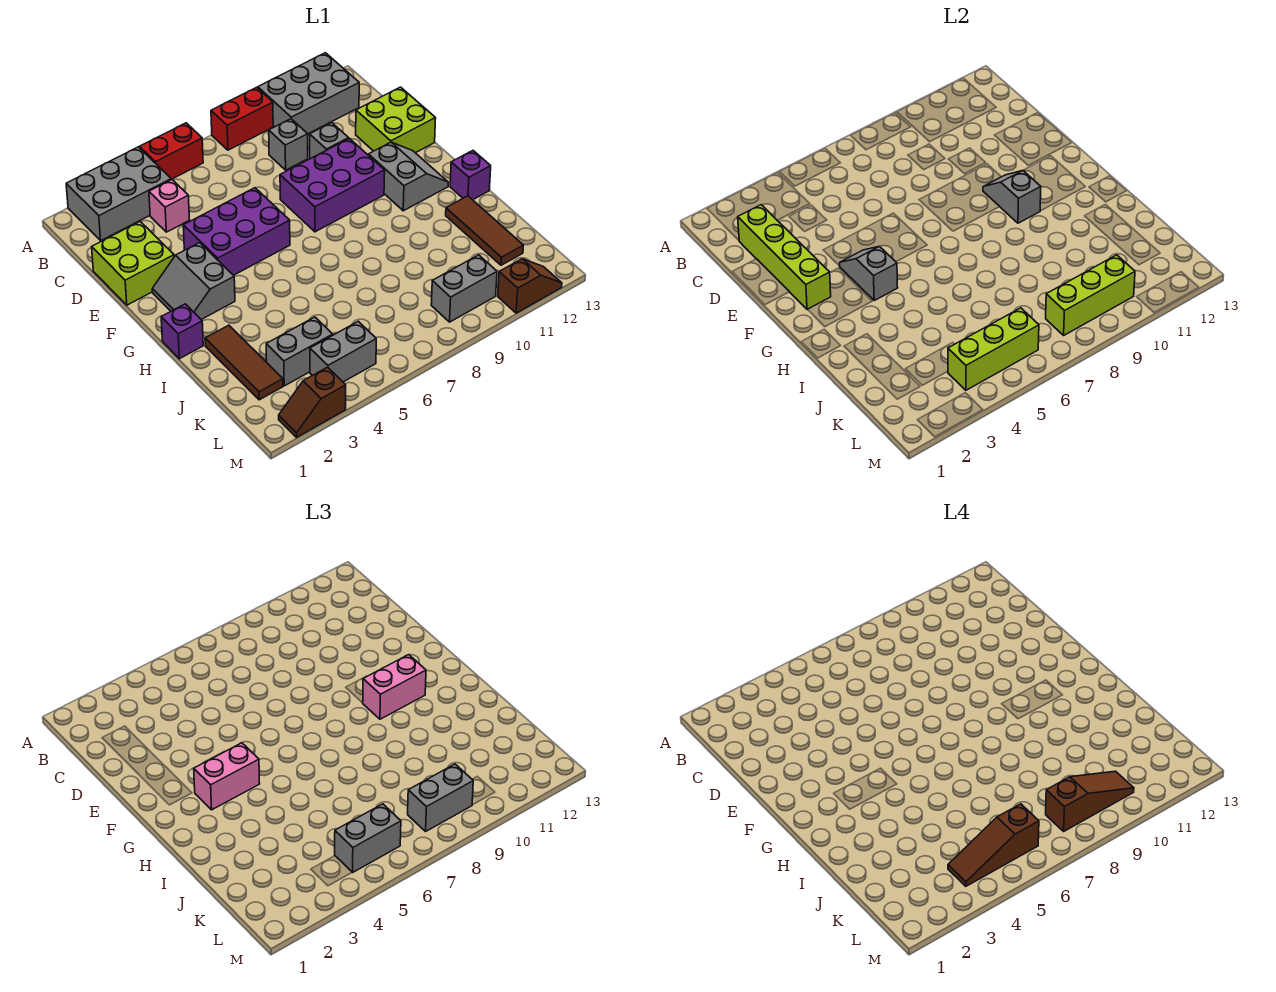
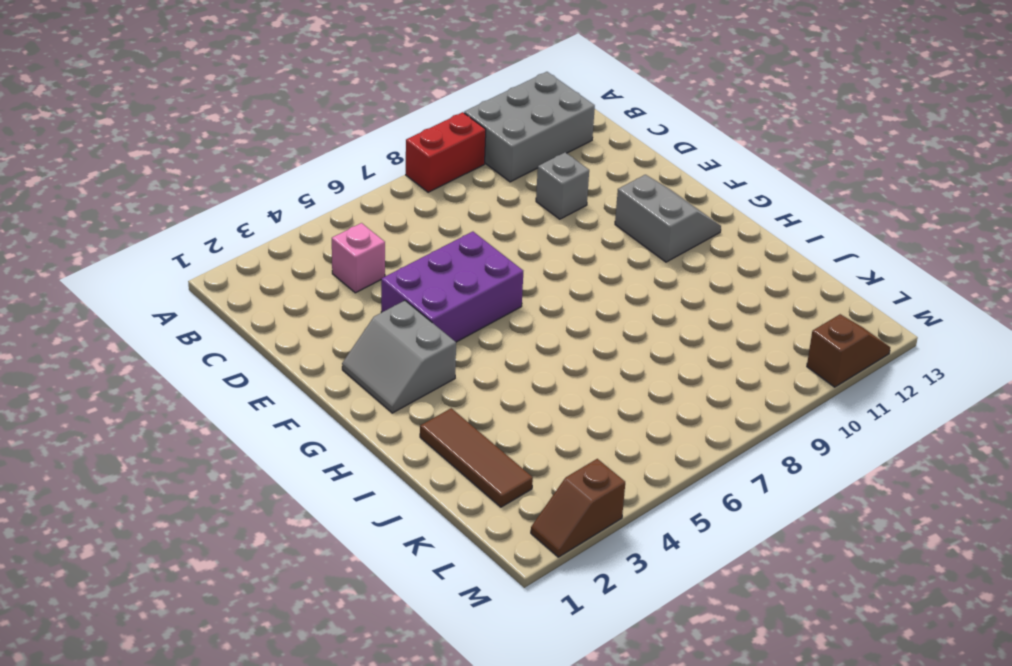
none -> grey 2x3 brick [66,147,171,240]
none -> red 1x2 brick [140,123,203,179]
none -> grey 1x1 brick [269,119,308,170]
none -> lime 2x2 brick [92,222,174,305]

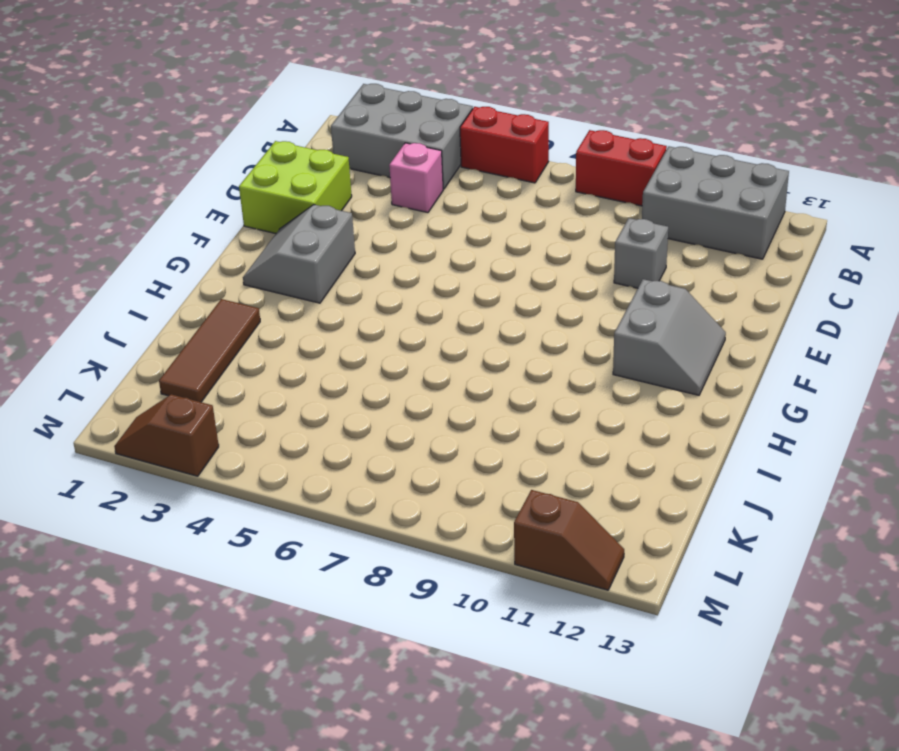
none -> grey 1x1 brick [269,119,308,170]
none -> lime 2x2 brick [356,87,436,153]
none -> purple 2x3 brick [183,188,290,275]
none -> purple 2x3 brick [280,139,385,232]

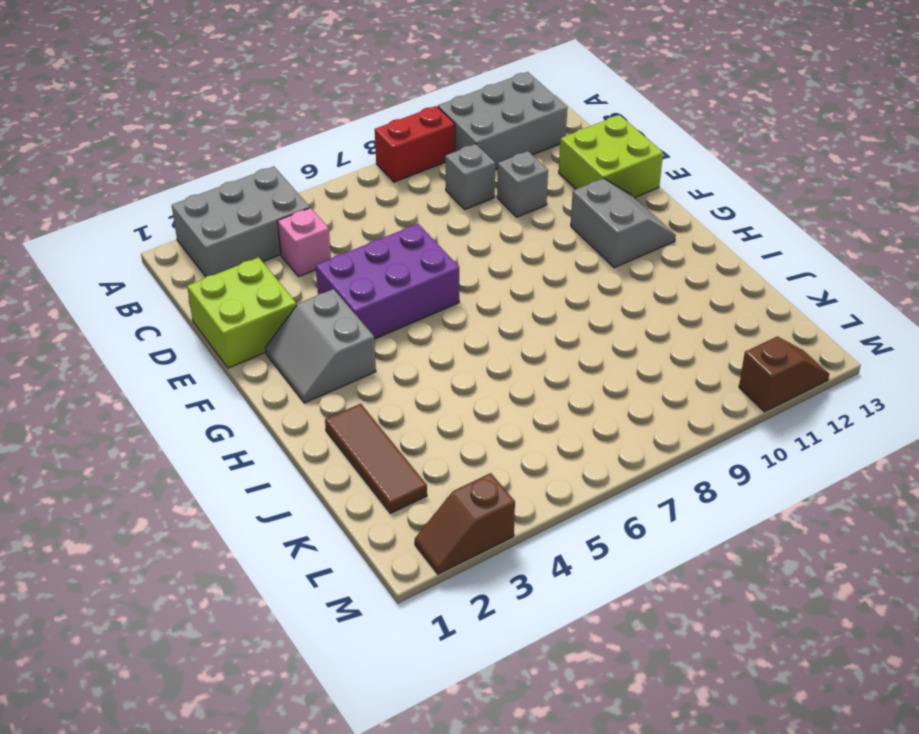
none -> red 1x2 brick [140,123,203,179]
none -> purple 2x3 brick [280,139,385,232]
none -> purple 1x1 brick [161,304,203,359]
none -> purple 1x1 brick [450,151,491,200]

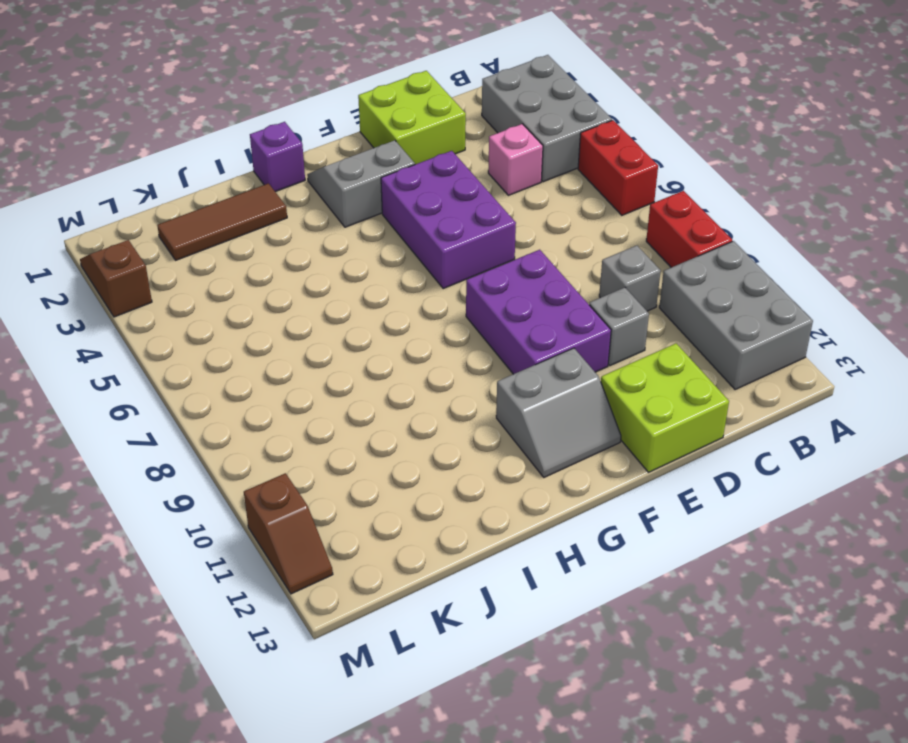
none -> purple 1x1 brick [450,151,491,200]
none -> brown 1x3 tile [446,196,524,265]
none -> grey 1x2 brick [266,317,333,386]
none -> grey 1x2 brick [310,321,376,382]

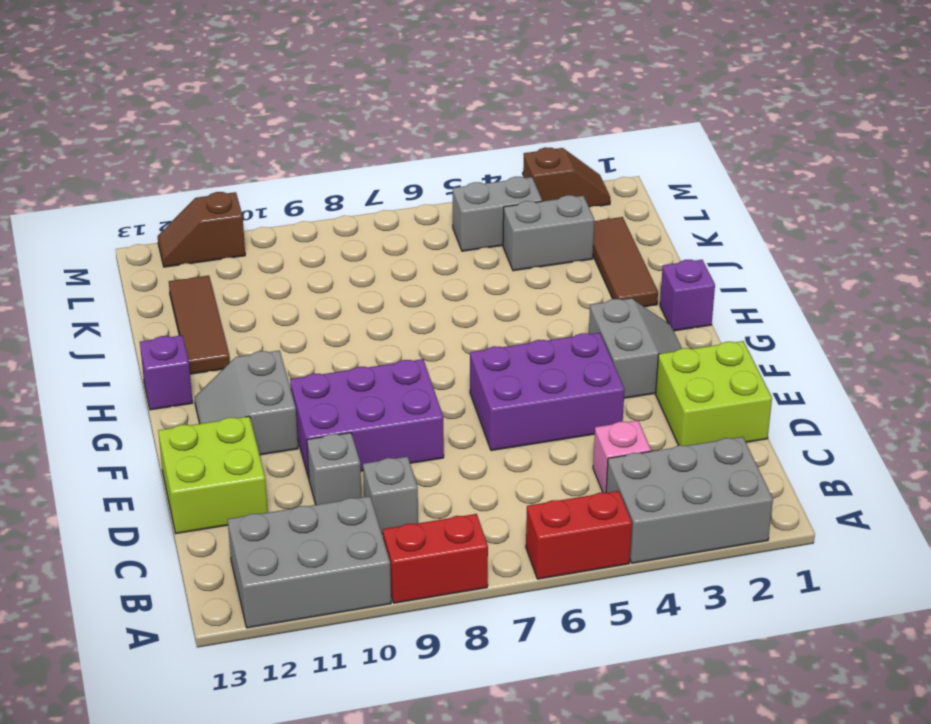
none -> grey 1x2 brick [431,255,497,322]
none -> lime 1x4 brick [738,205,831,310]
none -> grey 1x2 slope [840,246,898,300]
none -> grey 1x2 slope [983,171,1041,223]

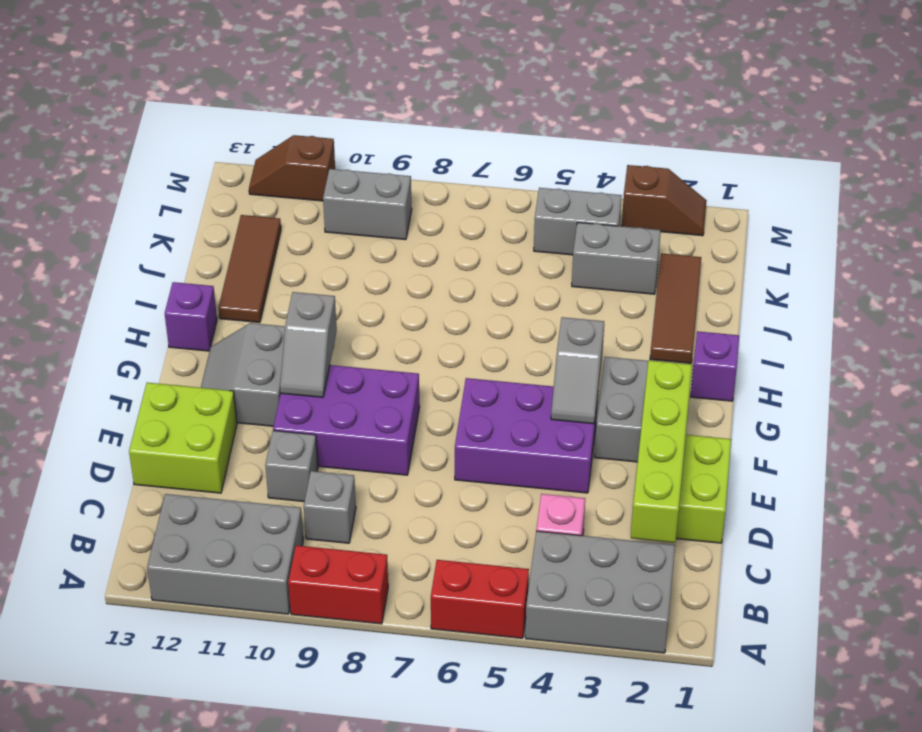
none -> lime 1x3 brick [948,308,1039,390]
none -> lime 1x3 brick [1046,255,1135,335]
none -> pink 1x2 brick [194,743,260,810]
none -> pink 1x2 brick [363,655,426,719]

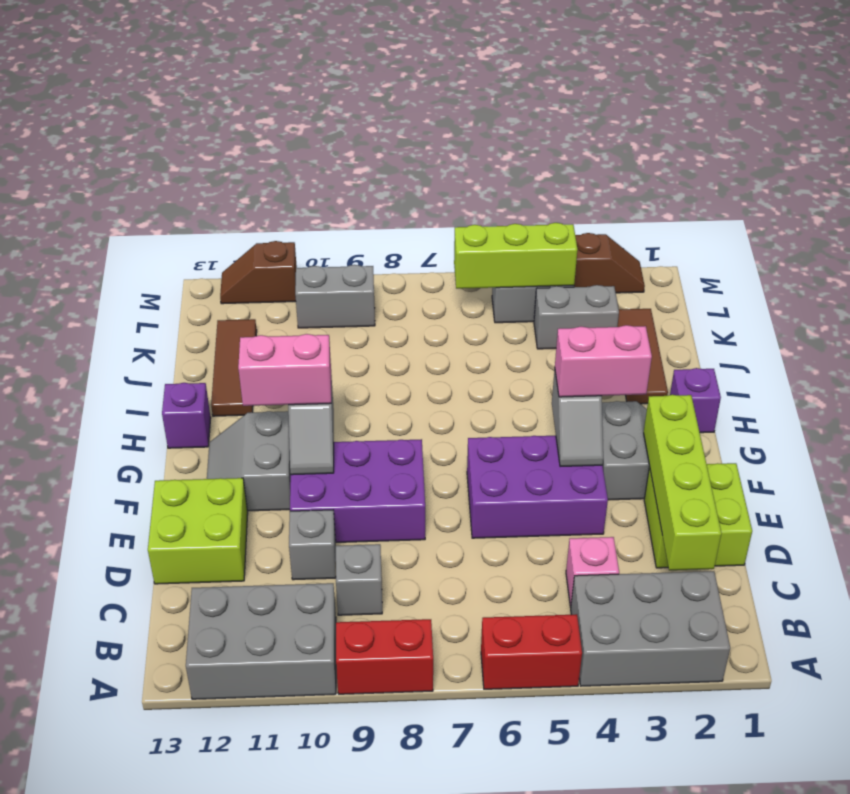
none -> lime 1x3 brick [1046,255,1135,335]
none -> grey 1x2 brick [335,804,401,872]
none -> grey 1x2 brick [408,764,473,831]
none -> brown 1x3 slope [948,804,1039,886]

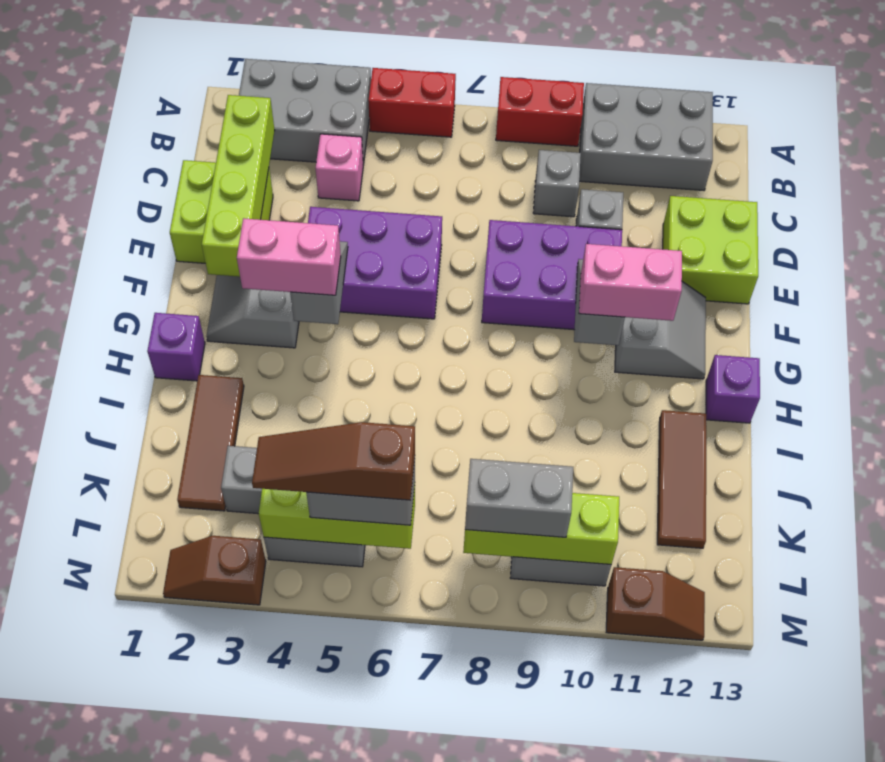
none -> brown 1x3 slope [1046,771,1134,831]

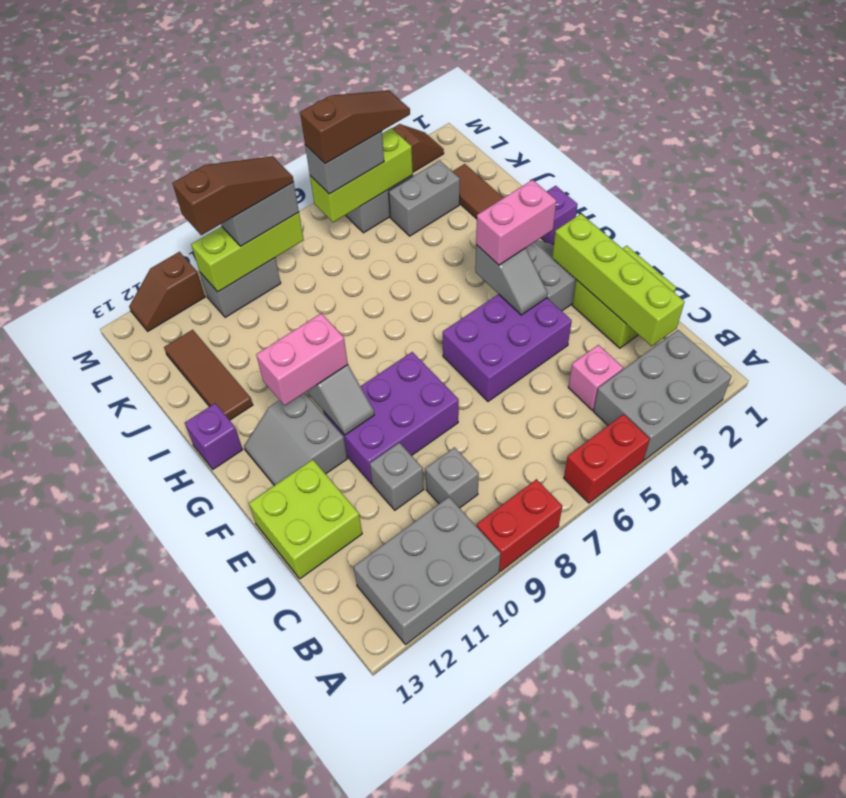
brown 1x3 slope [173,156,294,235] -> brown 1x3 slope turned to [1046,771,1134,831]

